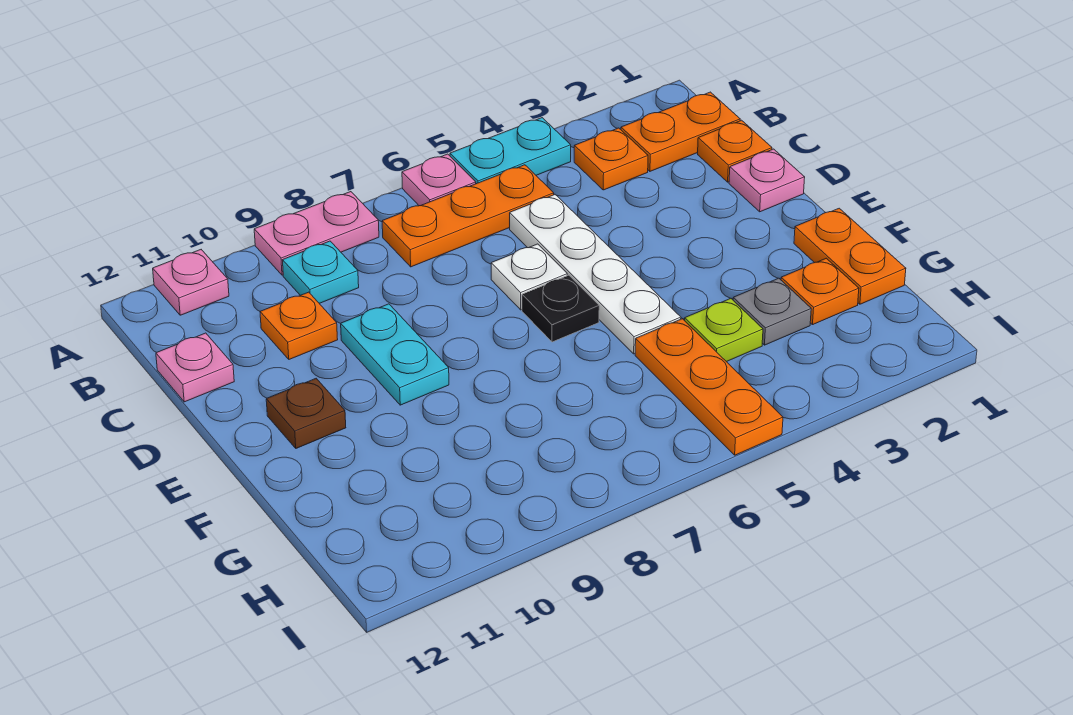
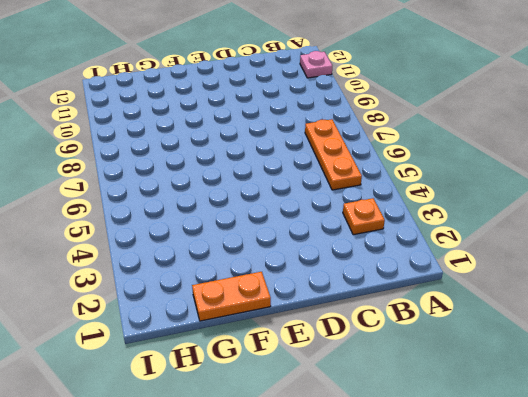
none -> cyan 1x2 plate [450,118,571,184]
none -> pink 1x1 plate [402,154,476,206]
none -> pink 1x2 plate [254,192,379,275]

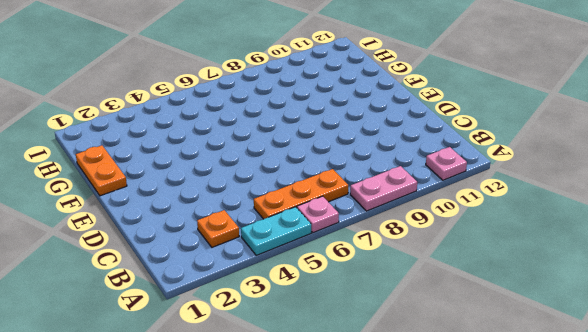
none -> orange 1x2 plate [621,92,740,171]
none -> cyan 1x1 plate [283,241,359,303]
none -> orange 1x1 plate [698,120,772,182]

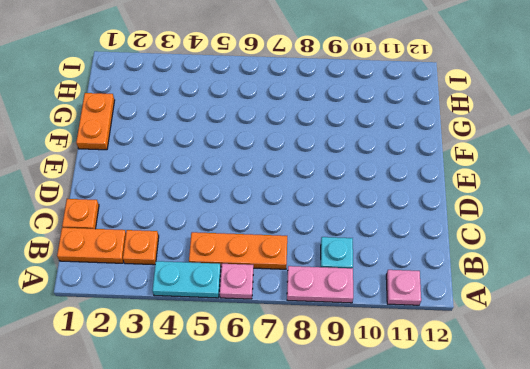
none -> white 1x4 plate [510,194,681,354]
none -> orange 1x1 plate [260,292,338,359]
none -> pink 1x1 plate [156,333,234,402]

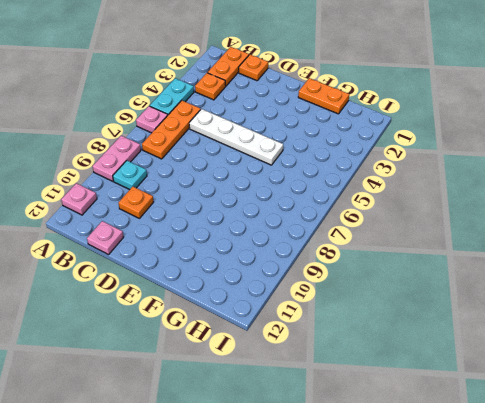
none -> pink 1x1 plate [729,149,805,212]
none -> white 1x1 plate [491,244,567,310]
none -> cyan 1x2 plate [341,304,449,405]

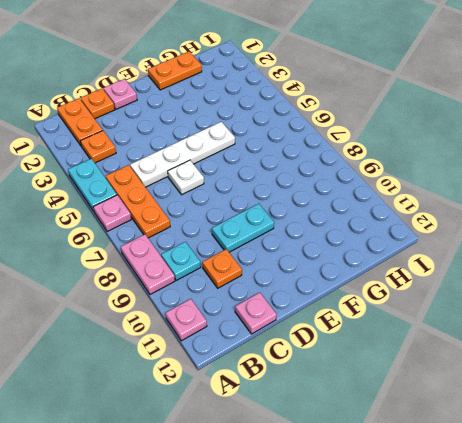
none -> black 1x1 plate [522,275,599,342]
none -> brown 1x1 plate [266,378,346,448]
none -> orange 1x1 plate [781,258,859,325]

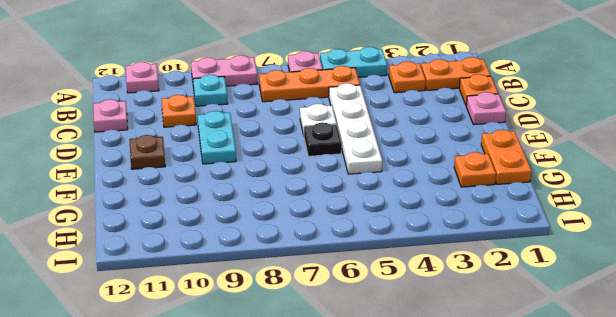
none -> grey 1x1 plate [733,278,811,345]
none -> lime 1x1 plate [685,298,763,362]
none -> orange 1x3 plate [635,319,783,455]

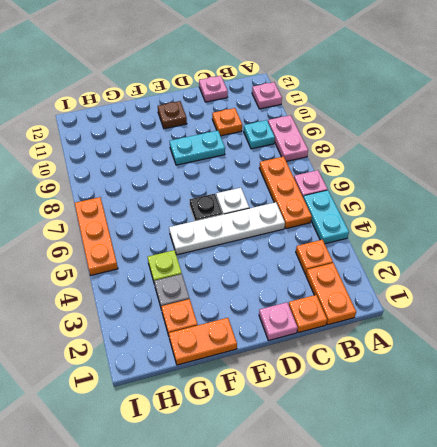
orange 1x3 plate [74,197,118,275] -> orange 1x3 plate turned to [635,319,783,455]

